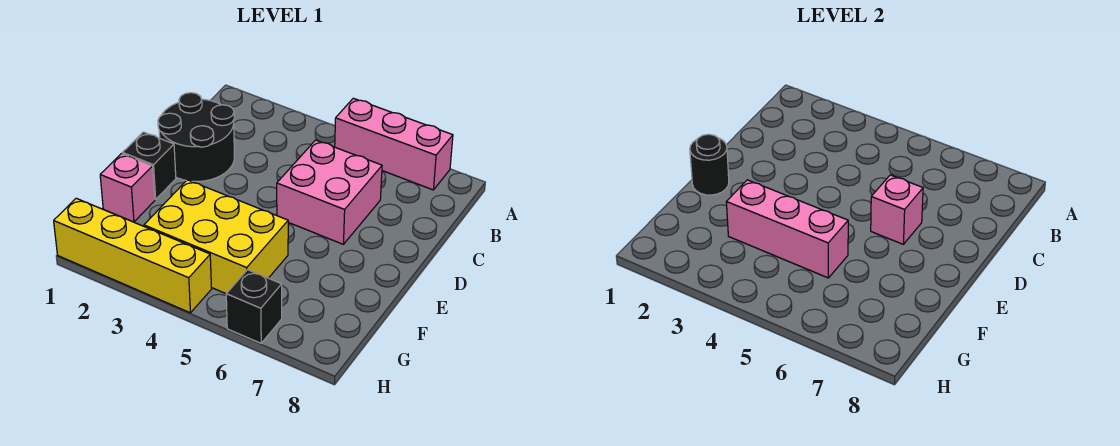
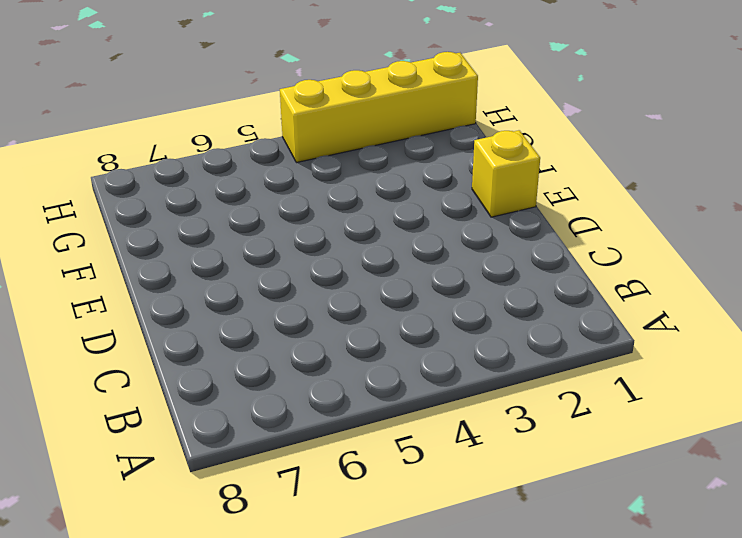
yellow 1x1 brick [472,130,540,217] -> black 1x1 brick [123,132,176,199]
none -> pink 1x3 brick [335,98,453,190]
none -> black 2x2 round brick [158,93,234,181]

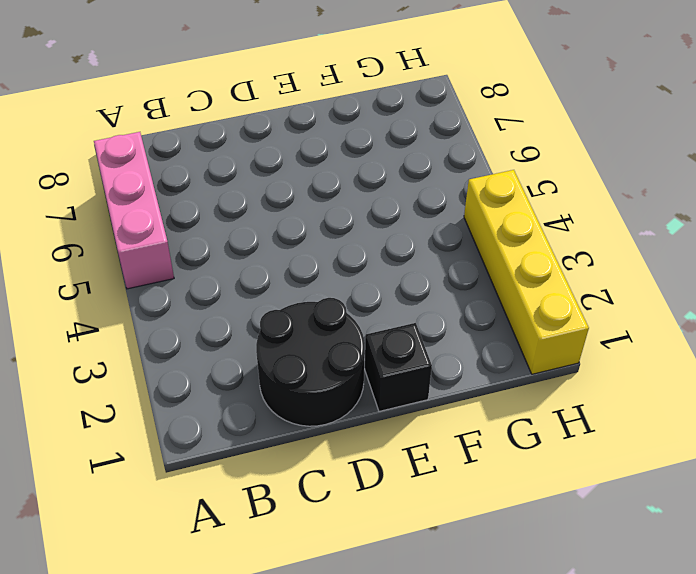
none -> pink 2x2 brick [277,140,382,244]
none -> pink 1x1 brick [100,154,155,222]

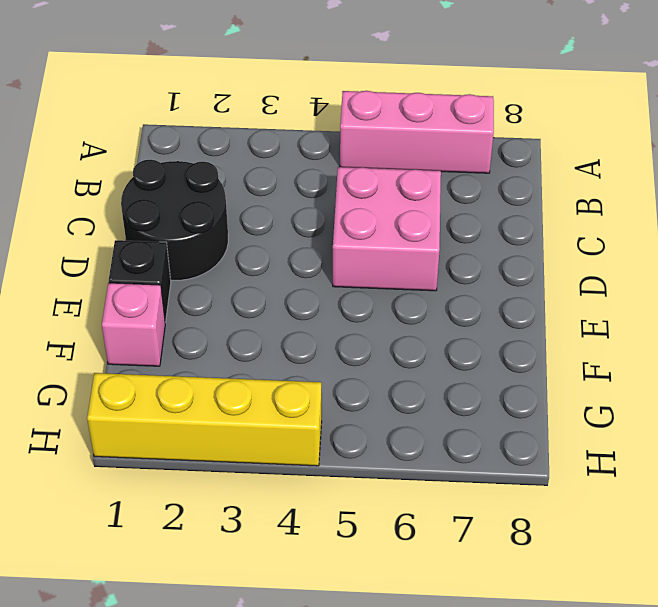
none -> yellow 2x3 brick [144,180,288,294]
none -> black 1x1 brick [226,270,282,343]

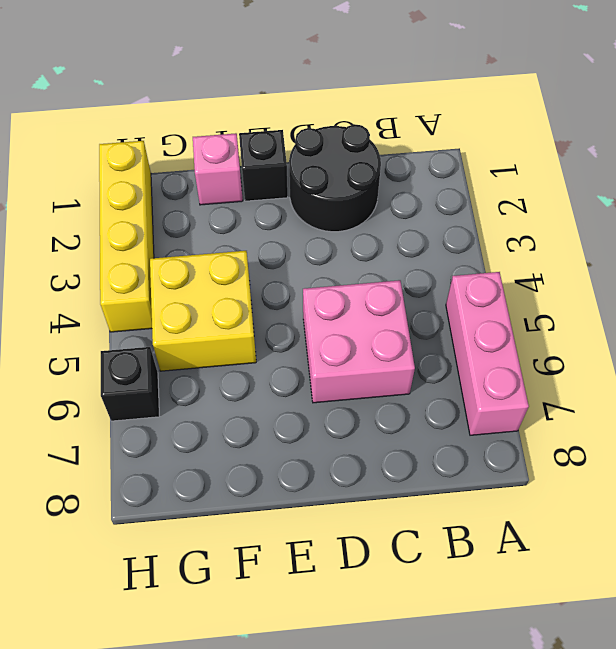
yellow 2x2 brick [150,251,256,371] -> yellow 2x3 brick [144,180,288,294]
none -> pink 1x1 brick [871,175,923,244]
none -> black 1x1 round brick [690,134,729,195]

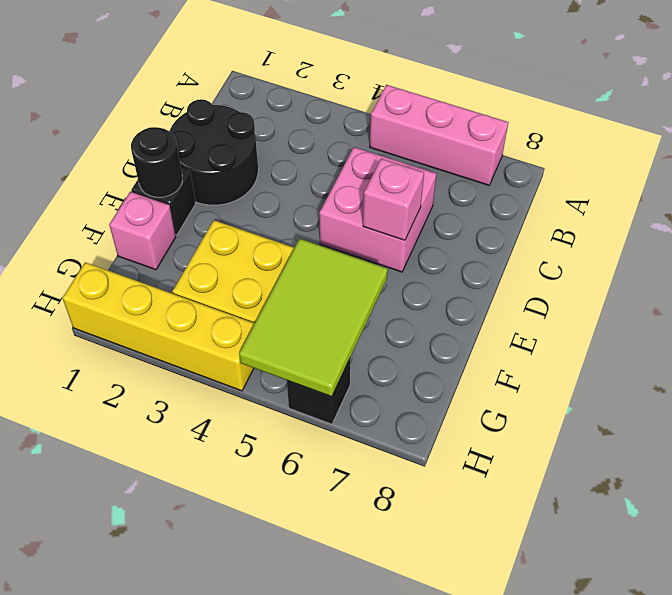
lime 2x3 tile [239,239,388,397] -> pink 1x3 brick [726,180,848,278]

